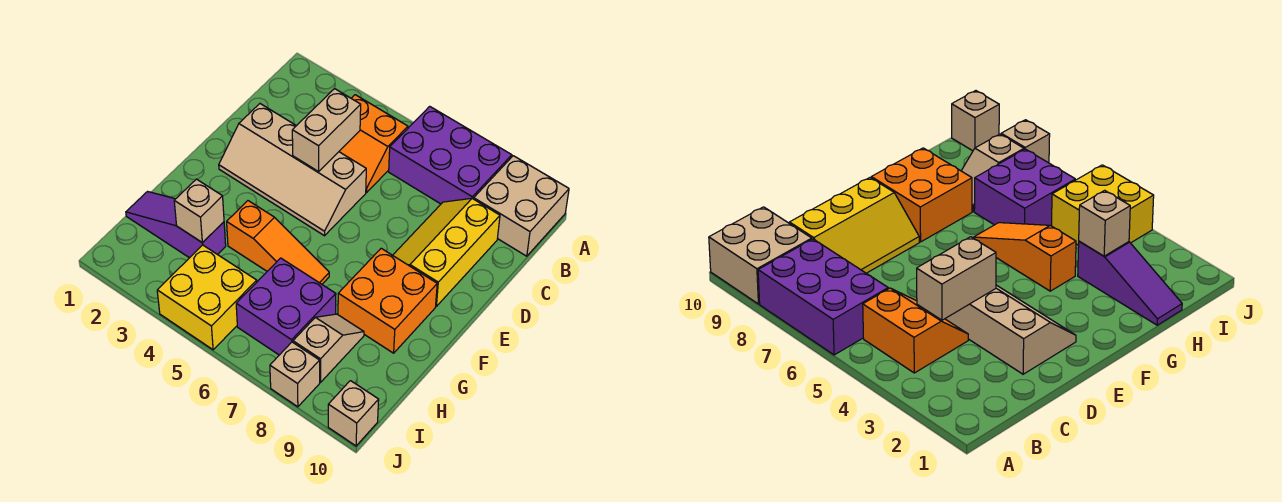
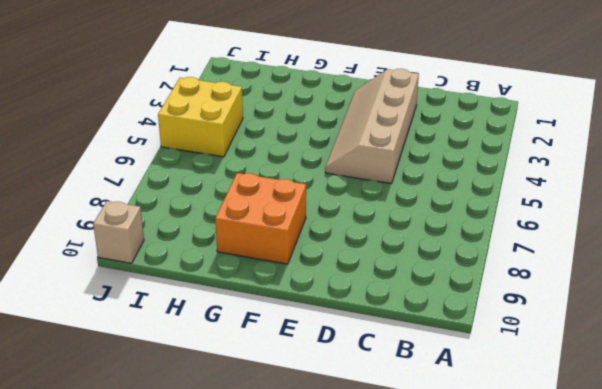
none -> purple 2x3 brick [389,106,512,204]
none -> tan 2x2 brick [474,156,569,256]
none -> orange 2x2 slope [339,95,408,192]

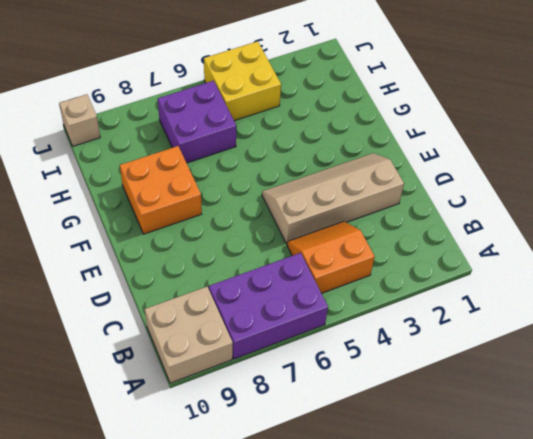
none -> yellow 2x3 slope [393,198,500,306]
none -> orange 1x3 slope [227,201,329,284]
none -> purple 1x3 slope [126,192,226,258]

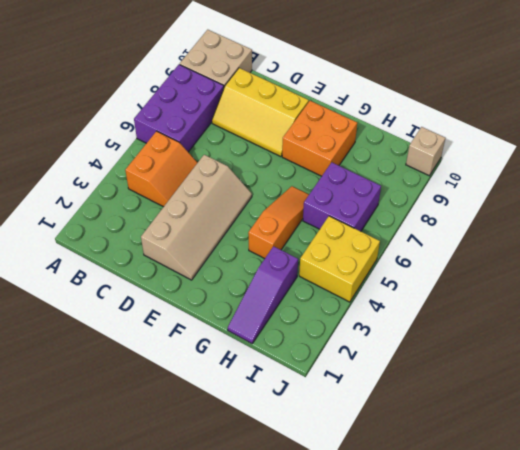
none -> tan 1x2 slope [293,314,364,382]
none -> tan 1x1 brick [270,342,320,407]
none -> tan 1x2 brick [292,89,361,171]

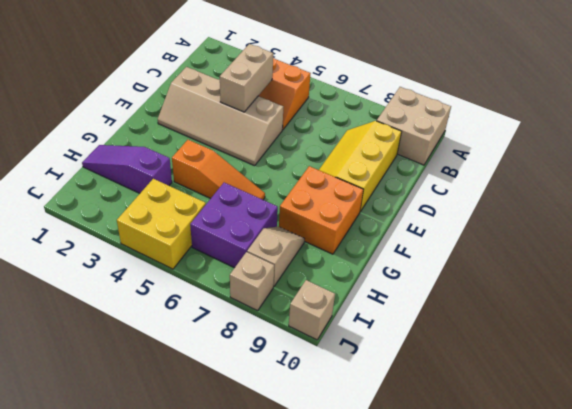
none -> purple 2x3 brick [389,106,512,204]
none -> tan 1x1 brick [174,179,224,243]

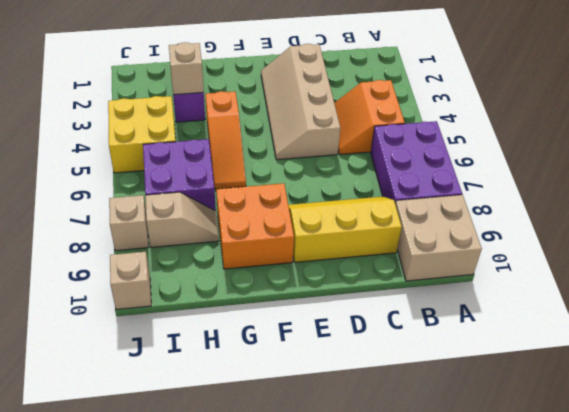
none -> tan 1x2 brick [292,89,361,171]

